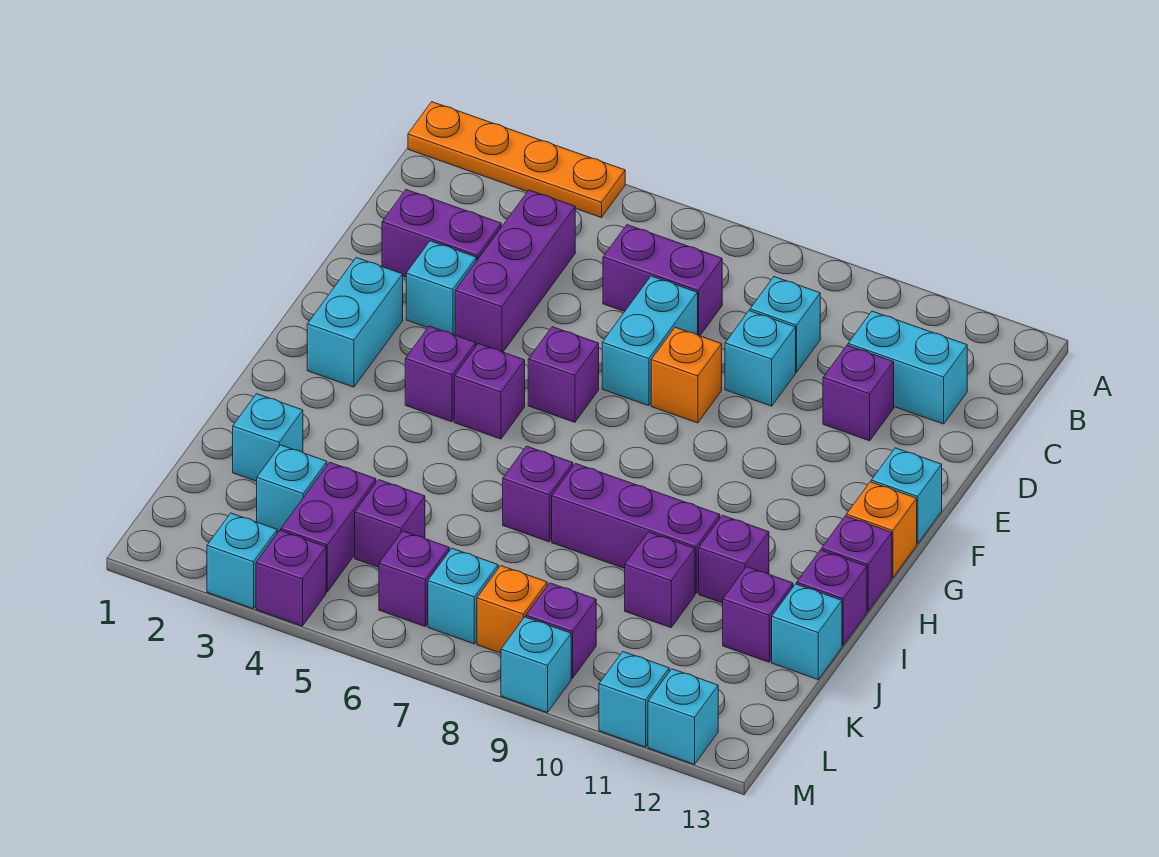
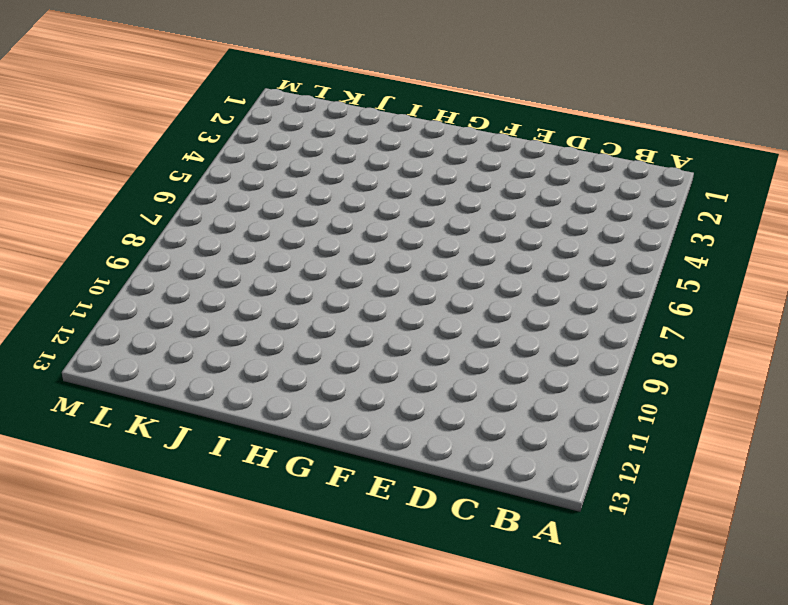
none -> orange 1x4 plate [408,102,625,218]
none -> purple 1x3 brick [455,190,575,352]
none -> purple 1x2 brick [603,225,722,336]
none -> cyan 1x1 brick [750,277,820,372]

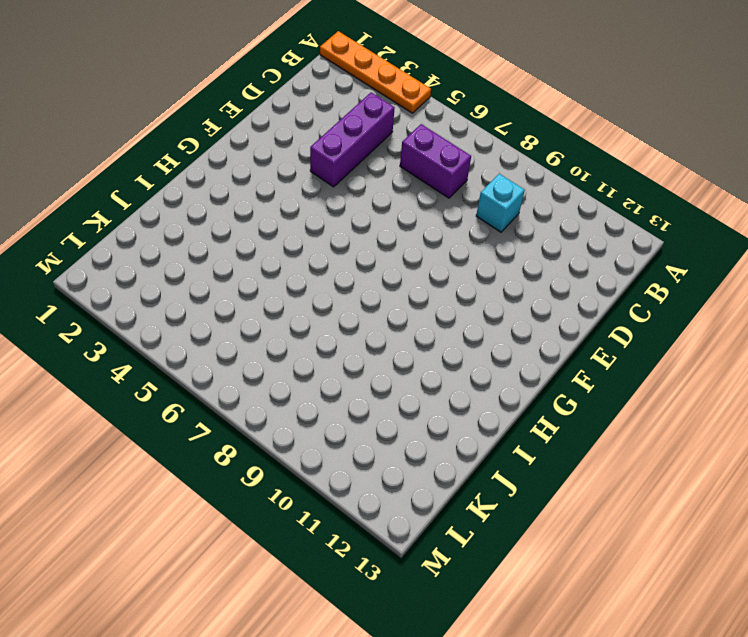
none -> cyan 1x2 brick [848,311,967,424]
none -> purple 1x2 brick [382,190,501,277]
none -> cyan 1x2 brick [602,276,698,406]
none -> cyan 1x1 brick [725,311,796,406]

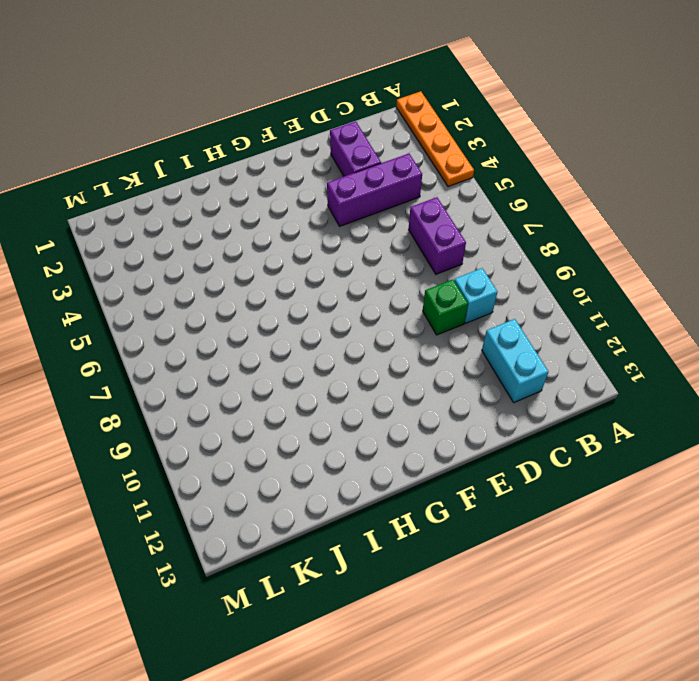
green 1x1 brick [423,279,468,335] -> cyan 1x1 brick [725,311,796,406]
none -> cyan 1x2 brick [602,276,698,406]
none -> purple 1x1 brick [823,345,894,441]
none -> cyan 1x1 brick [406,241,477,335]
none -> orange 1x1 brick [651,327,722,423]

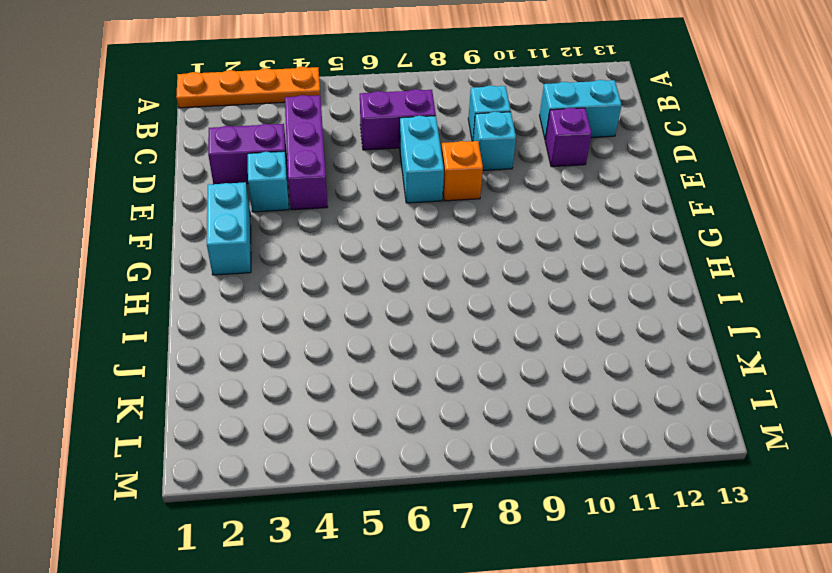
none -> purple 1x1 brick [528,327,599,422]
none -> cyan 1x1 brick [871,448,942,543]
none -> purple 1x1 brick [405,326,476,422]
none -> purple 1x1 brick [454,344,525,439]

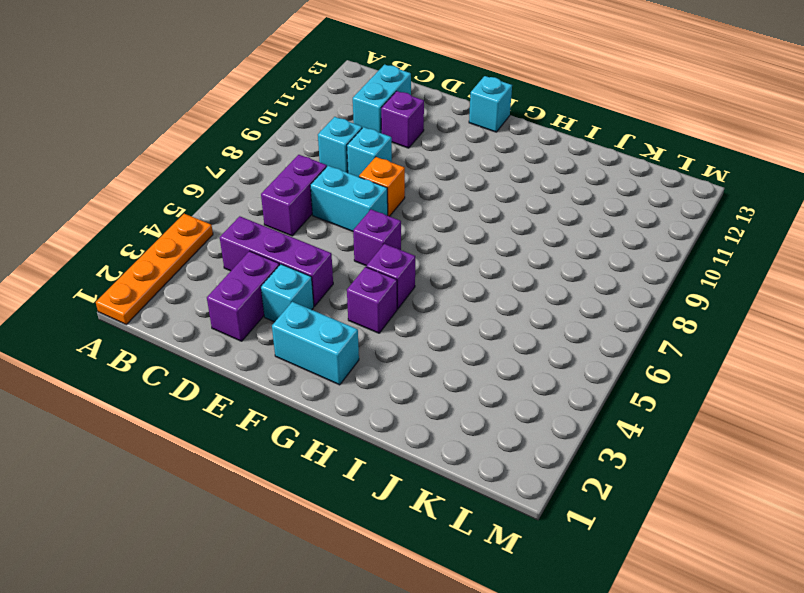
none -> orange 1x1 brick [846,482,917,577]
none -> purple 1x1 brick [822,516,892,611]
none -> purple 1x1 brick [503,446,573,542]
none -> purple 1x3 brick [552,464,720,594]

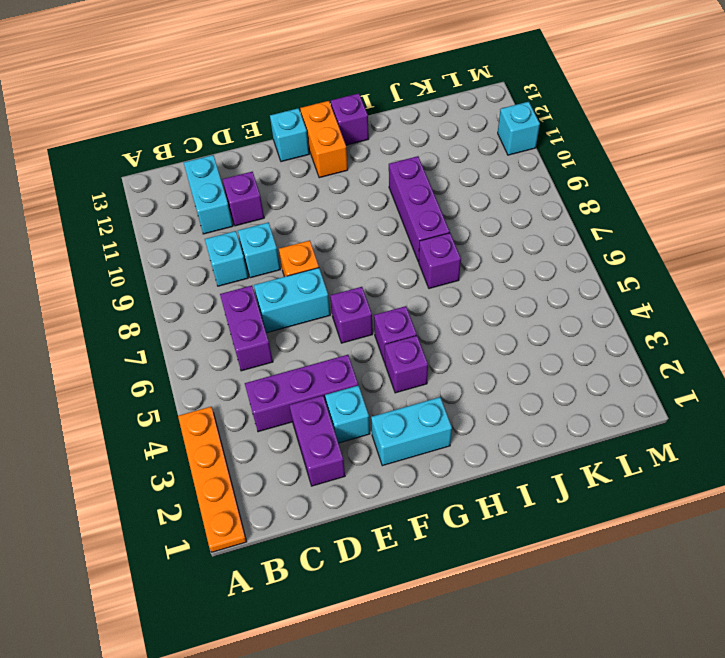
orange 1x2 brick [300,101,348,178] -> orange 1x1 brick [846,482,917,577]
none -> purple 1x1 brick [699,515,769,603]
none -> purple 1x1 brick [797,550,867,645]
none -> cyan 1x1 brick [233,394,303,481]
none -> purple 1x1 brick [625,532,695,628]

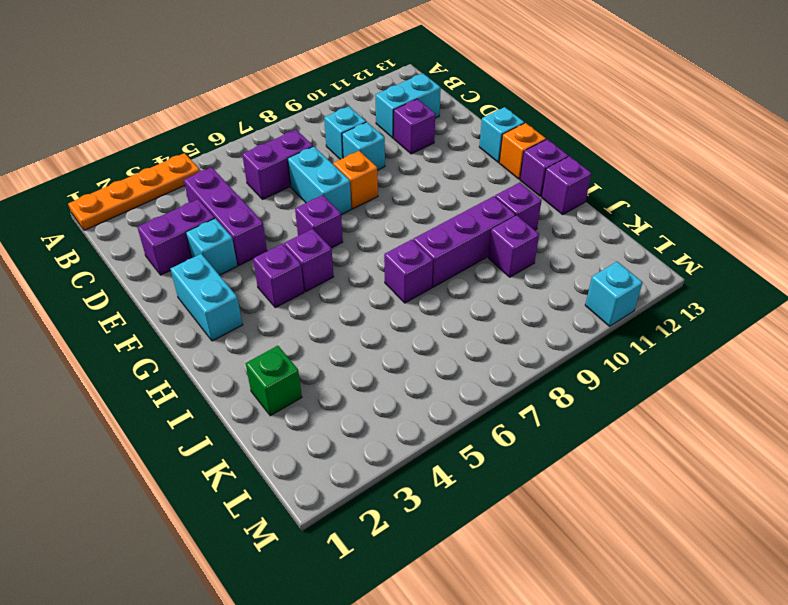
green 1x1 brick [246,346,302,416] -> cyan 1x1 brick [233,394,303,481]
none -> purple 1x1 brick [723,567,793,662]
none -> cyan 1x1 brick [772,584,842,679]
none -> cyan 1x1 brick [257,445,327,532]
none -> purple 1x2 brick [281,462,376,592]

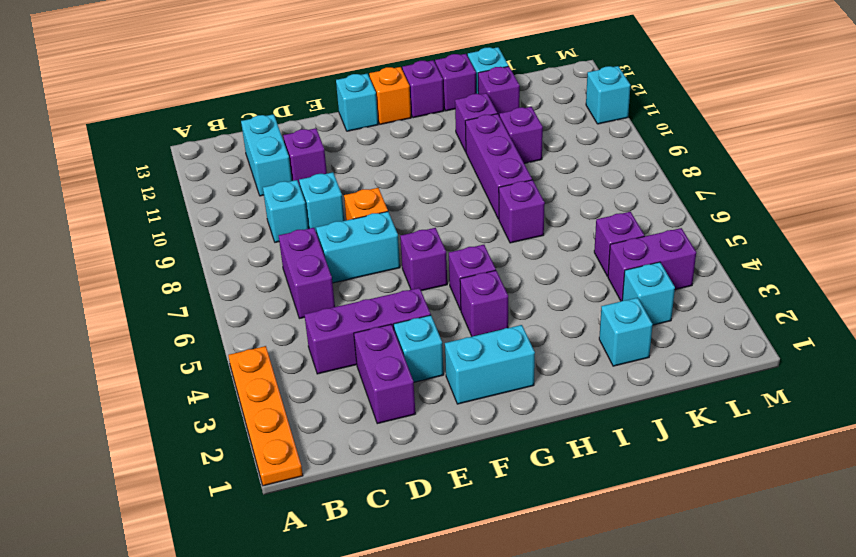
none -> purple 1x1 brick [379,531,449,626]
none -> cyan 1x1 brick [428,548,498,644]
none -> orange 1x1 brick [477,566,547,653]
none -> purple 1x1 brick [526,583,596,678]

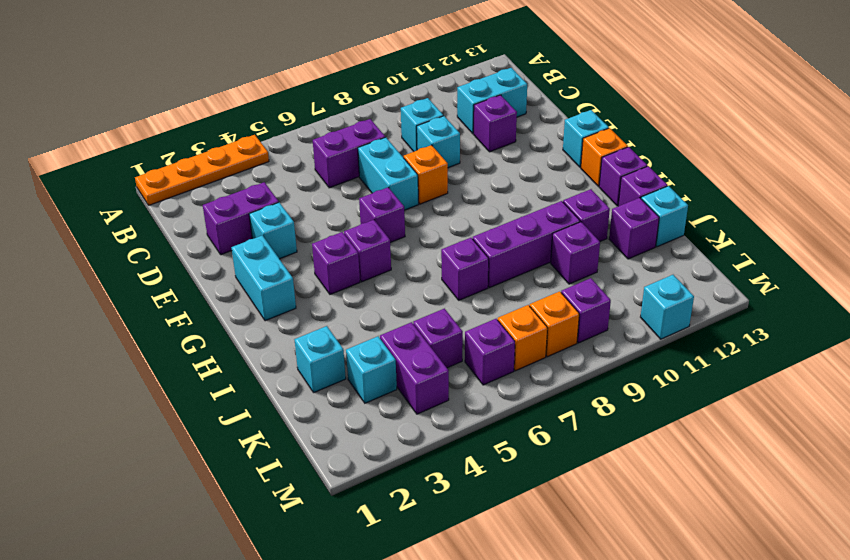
orange 1x1 brick [498,305,547,371] -> cyan 1x1 brick [428,548,498,644]
none -> purple 1x3 brick [455,190,575,352]
none -> cyan 1x1 brick [207,513,277,609]
none -> purple 1x1 brick [256,530,326,626]
none -> cyan 1x1 brick [501,617,571,712]

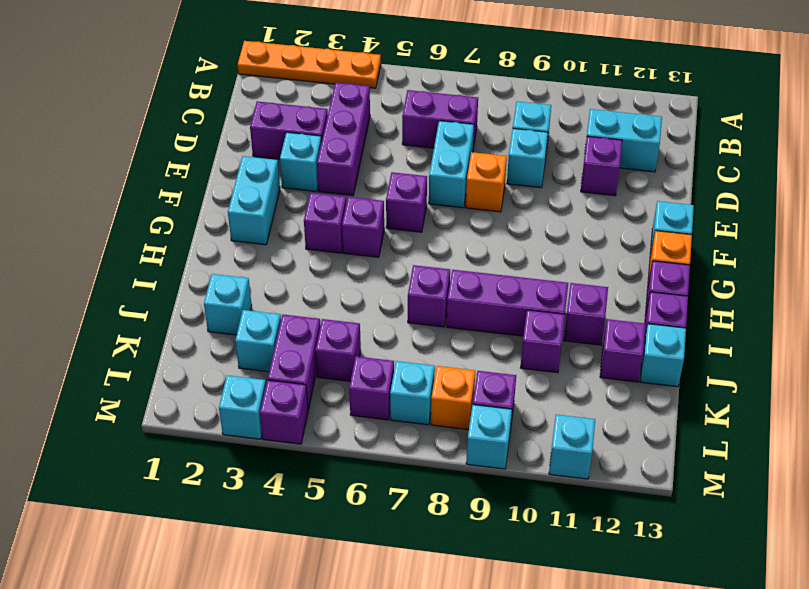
none -> cyan 1x1 brick [648,669,718,764]

